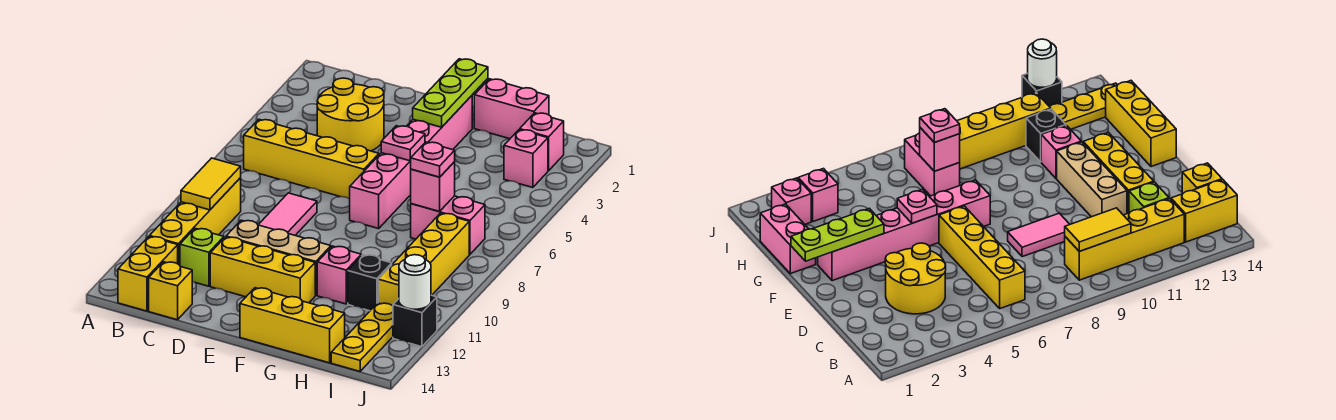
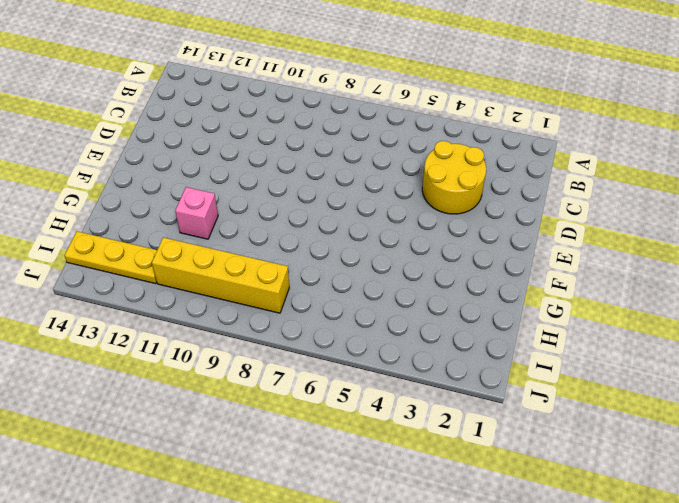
none -> yellow 1x4 brick [244,120,379,199]
none -> yellow 1x4 brick [150,178,241,265]
none -> yellow 1x2 brick [118,237,178,311]

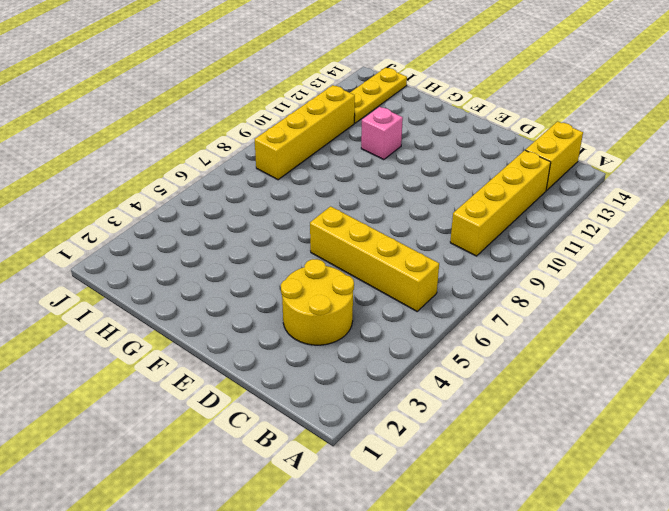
none -> lime 1x1 brick [180,228,224,286]
none -> yellow 1x1 brick [149,262,192,320]
none -> pink 1x2 tile [259,193,317,235]

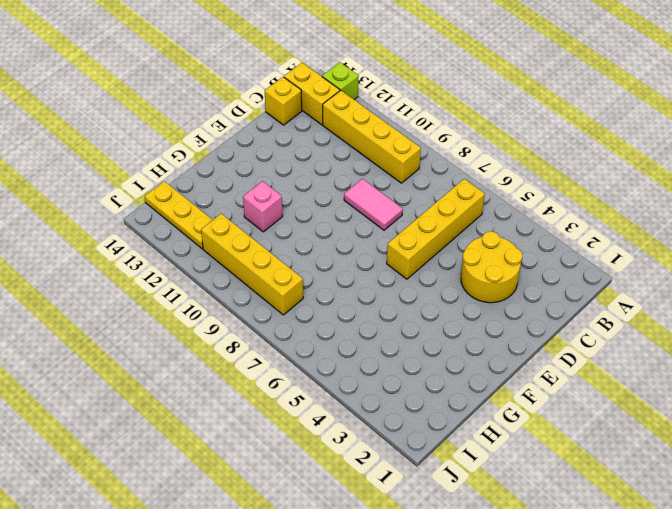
lime 1x1 brick [322,62,359,100] -> lime 1x1 brick moved to [180,228,224,286]
none -> tan 1x3 brick [226,220,331,295]
none -> yellow 1x3 brick [210,237,315,303]
none -> pink 1x6 brick [350,96,472,229]

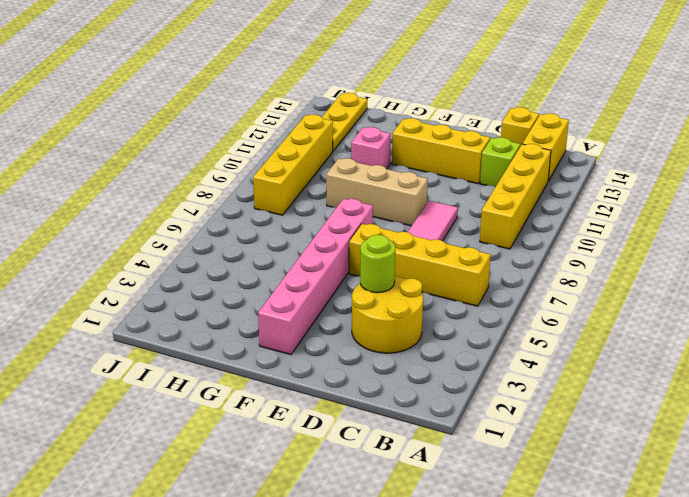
lime 1x1 round brick [360,235,395,293] -> none
tan 1x3 brick [326,158,428,226] -> tan 1x3 brick moved to [226,220,331,295]
none -> yellow 1x3 brick [240,288,345,363]
none -> pink 1x2 brick [474,79,549,139]
none -> pink 1x2 brick [411,196,485,254]

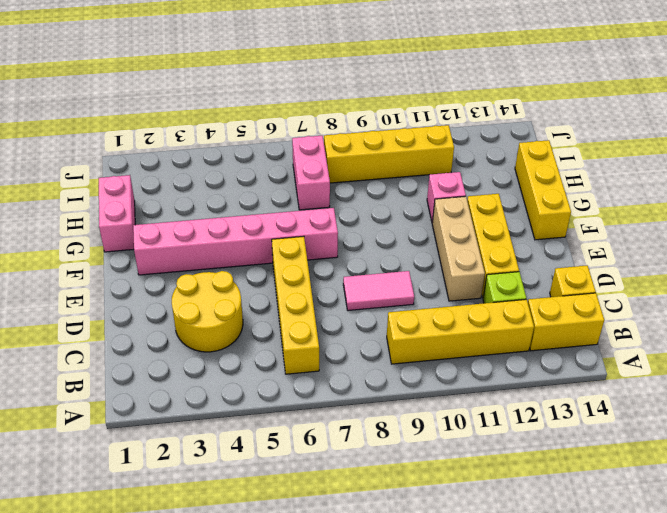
none -> black 1x1 brick [348,255,392,311]
none -> pink 1x1 brick [520,113,564,171]
none -> pink 1x1 brick [504,130,548,188]

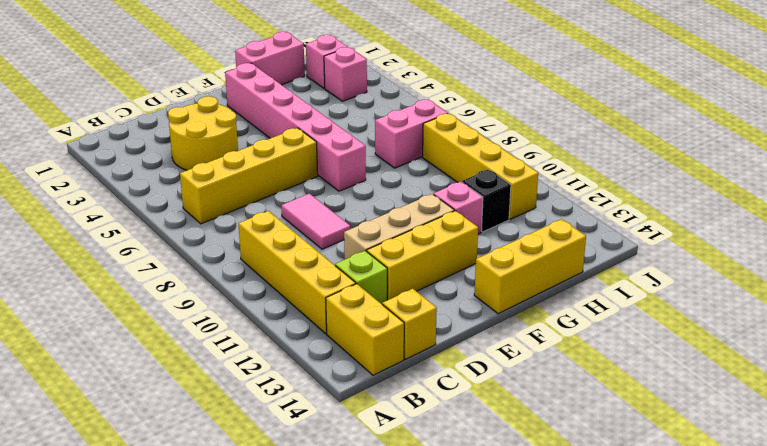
none -> yellow 1x3 plate [331,303,393,371]
none -> black 1x1 brick [393,295,437,347]
none -> yellow 1x2 tile [181,158,241,210]

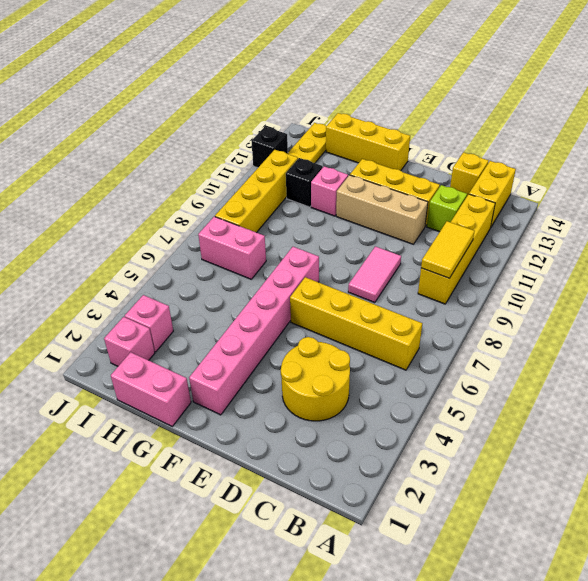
none -> lime 1x3 plate [413,59,488,127]
none -> pink 1x1 plate [381,126,425,161]
none -> pink 1x1 brick [411,162,455,211]

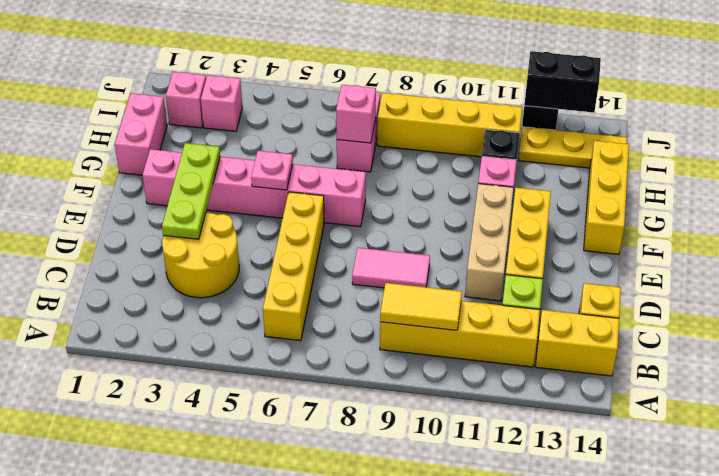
lime 1x3 plate [162,143,220,239] -> lime 1x3 plate turned to [413,59,488,127]
black 1x2 brick [524,51,601,113] -> white 1x1 round brick [399,255,431,309]
none -> pink 1x1 plate [410,142,455,177]

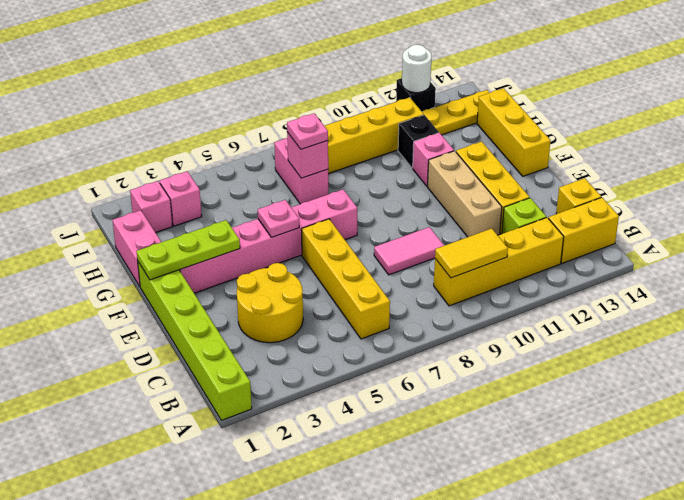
lime 1x6 brick [138,262,252,421] -> none

